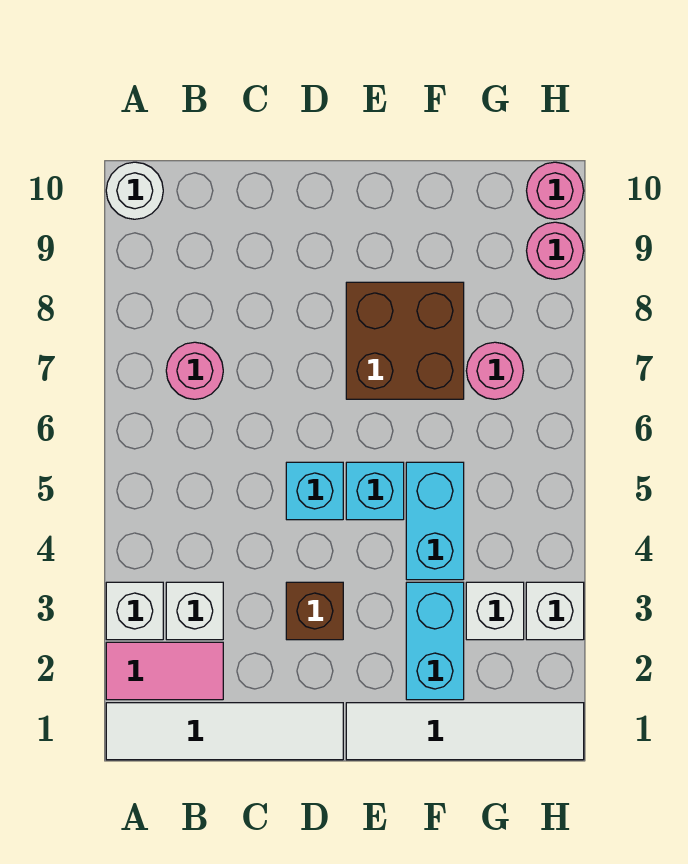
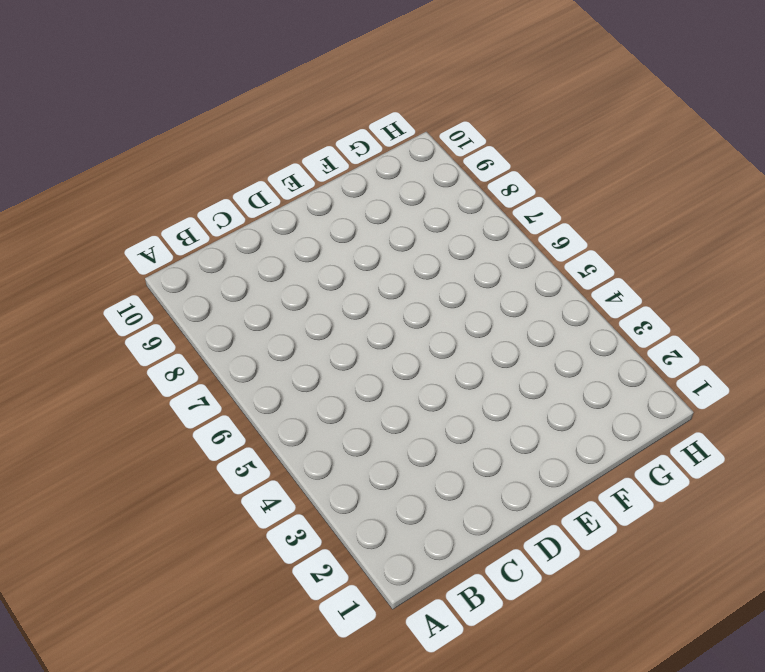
none -> white 1x4 tile [106,703,343,760]
none -> pink 1x2 tile [106,642,223,700]
none -> white 1x1 brick [106,582,163,640]

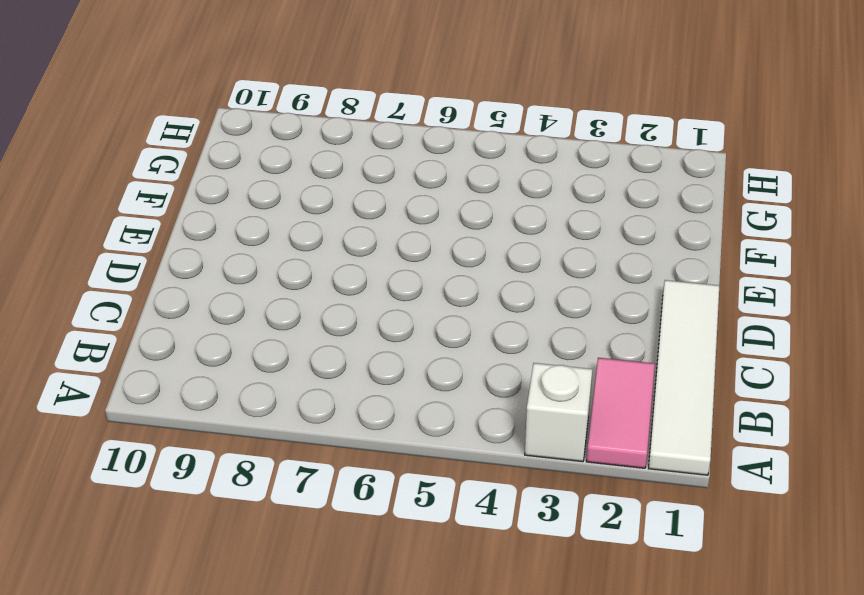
none -> white 1x1 round brick [106,162,163,219]
none -> white 1x1 brick [166,582,223,640]
none -> pink 1x1 round brick [166,342,223,399]

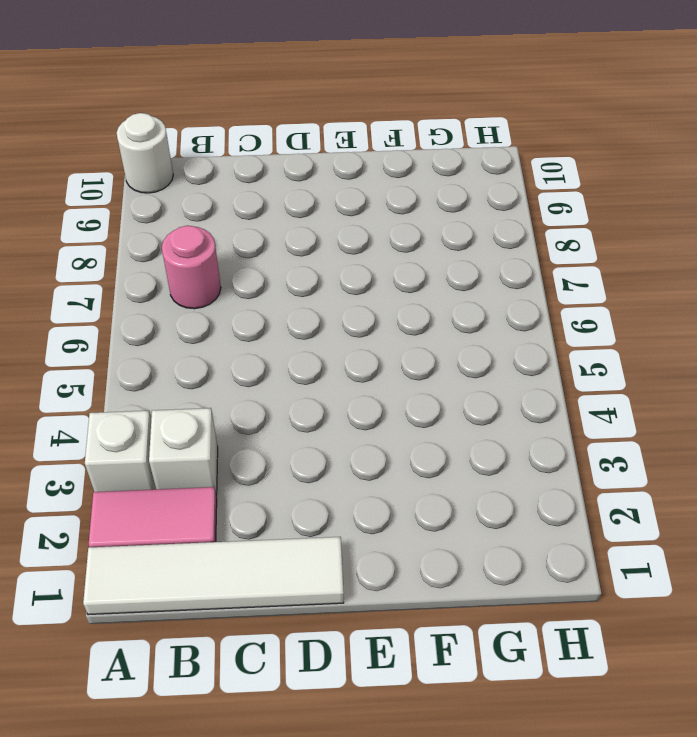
none -> brown 1x1 brick [286,582,343,640]
none -> cyan 1x1 brick [286,462,343,520]
none -> white 1x4 tile [346,703,584,760]

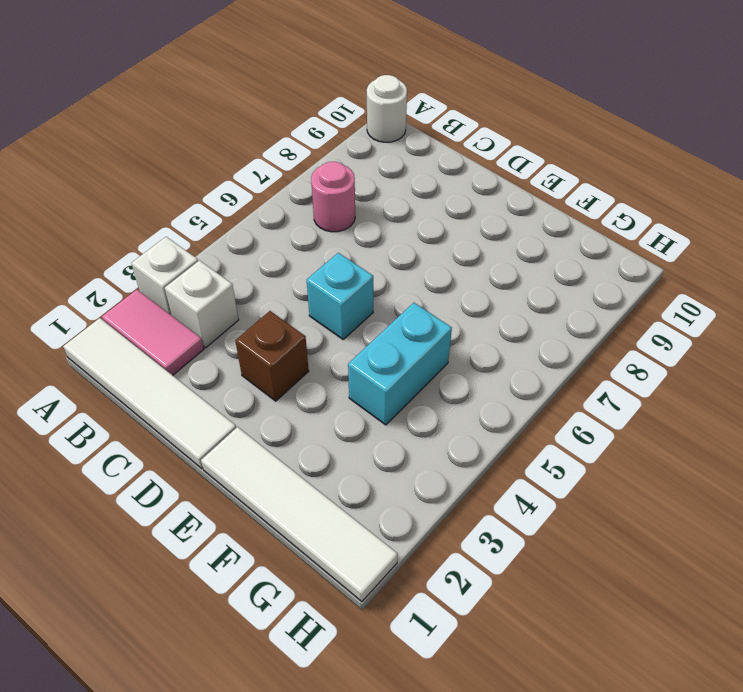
none -> cyan 1x1 brick [346,462,404,520]
none -> brown 2x2 brick [346,282,464,399]
none -> cyan 1x2 brick [406,582,464,700]

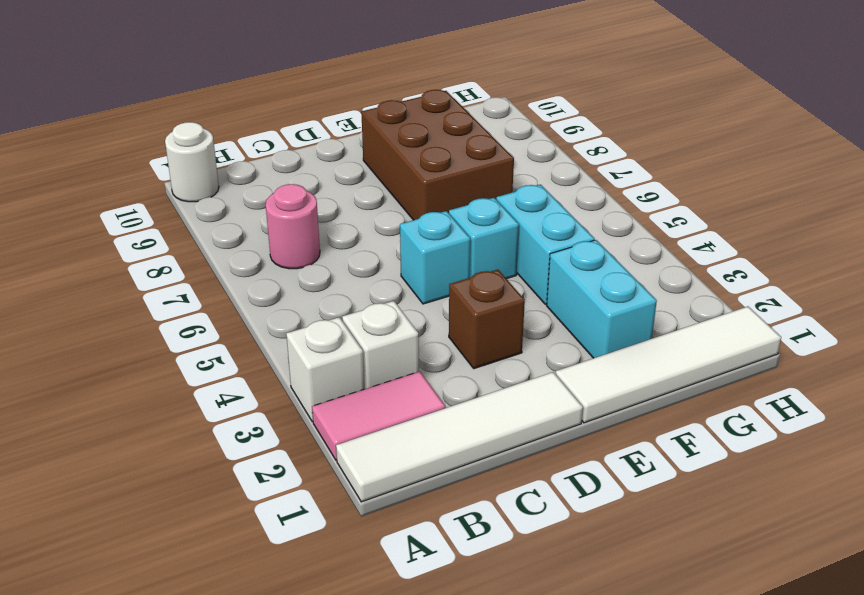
brown 2x3 brick [361,90,514,220] -> brown 2x2 brick [346,282,464,399]
none -> white 1x1 brick [466,582,524,640]
none -> pink 1x1 round brick [466,342,524,399]
none -> white 1x1 brick [526,582,584,640]

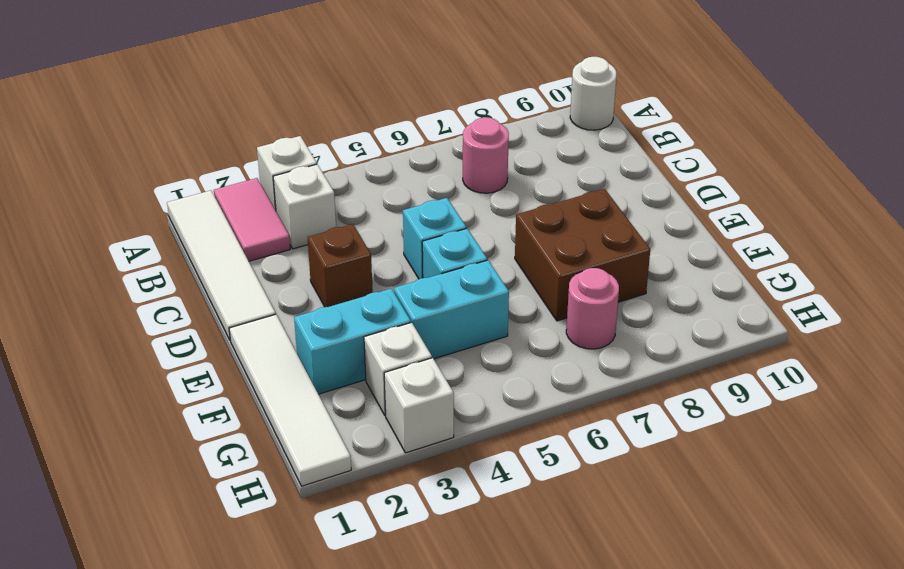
none -> pink 1x1 round brick [527,222,584,279]
none -> pink 1x1 round brick [527,162,584,219]

